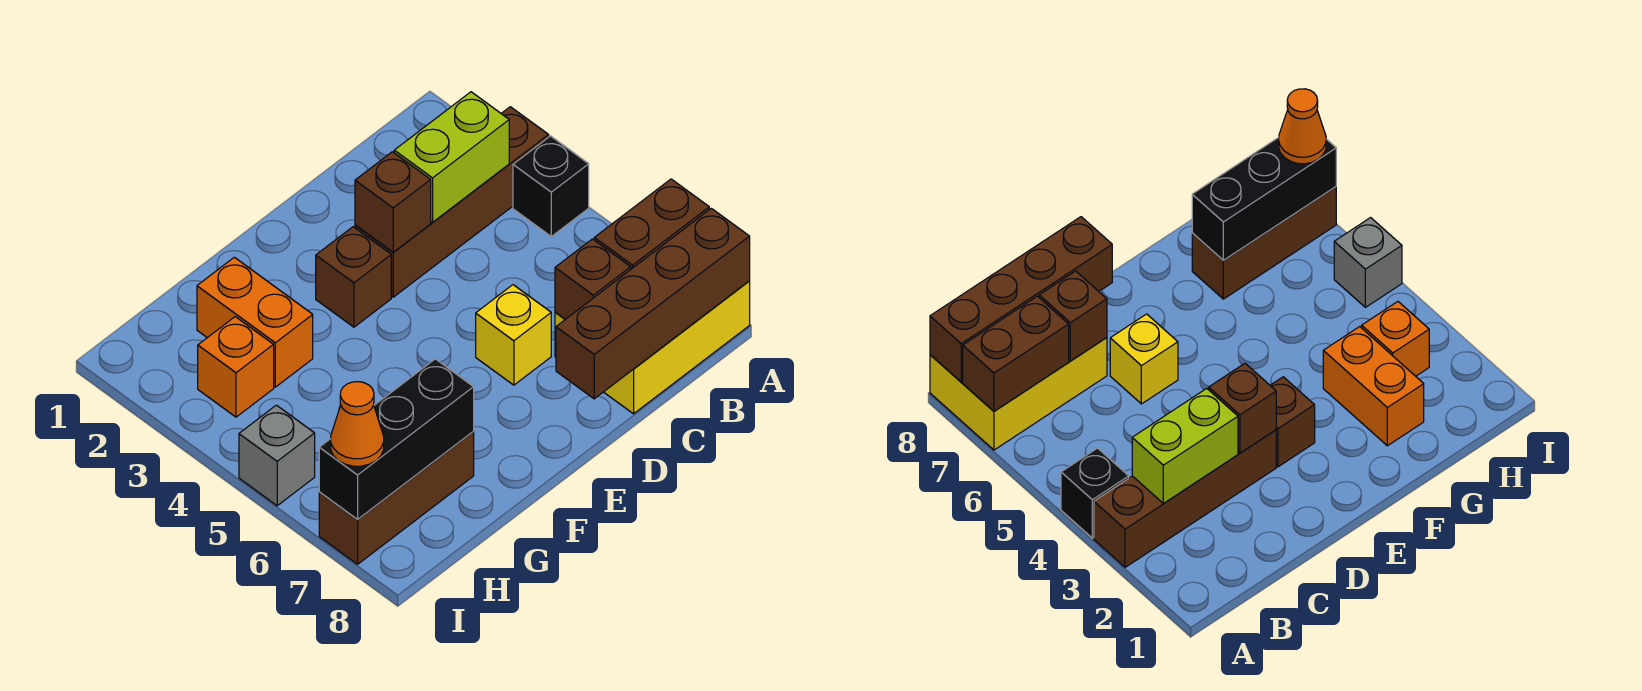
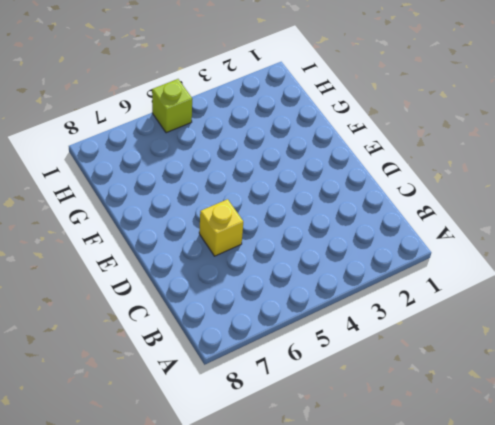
lime 1x1 brick [152,79,192,133] -> grey 1x1 brick [239,405,315,506]
none -> brown 1x4 brick [355,107,549,297]
none -> black 1x1 brick [513,136,589,236]
none -> yellow 2x3 brick [555,281,750,414]

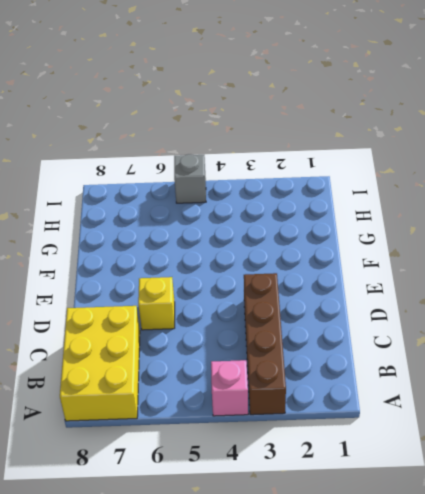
pink 1x1 brick [211,360,248,416] -> black 1x1 brick [513,136,589,236]
none -> brown 1x1 brick [316,227,391,327]
none -> orange 1x2 brick [197,257,313,387]
none -> brown 1x3 brick [319,432,474,564]

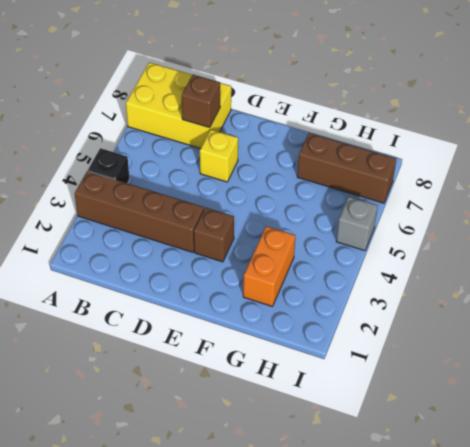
none -> orange 1x1 brick [198,317,274,417]
none -> brown 1x2 brick [594,179,709,269]
none -> brown 1x4 brick [556,208,750,399]

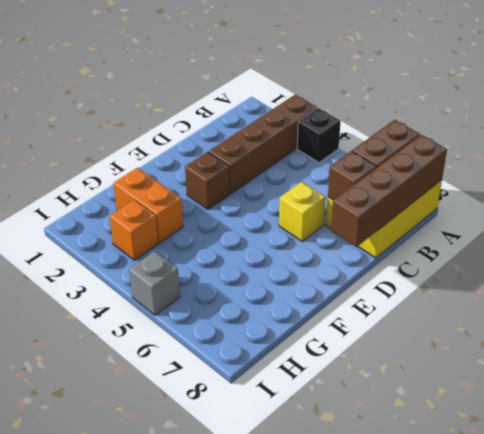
none -> brown 1x3 brick [319,432,474,564]
none -> lime 1x2 brick [394,92,509,222]
none -> brown 1x1 brick [355,152,431,252]

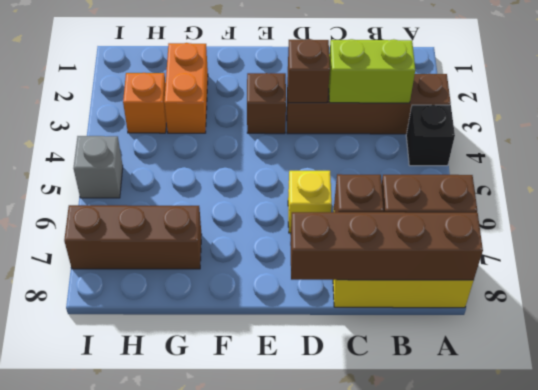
none -> black 1x3 brick [319,359,474,519]
none -> orange 1x1 cone [331,382,384,466]

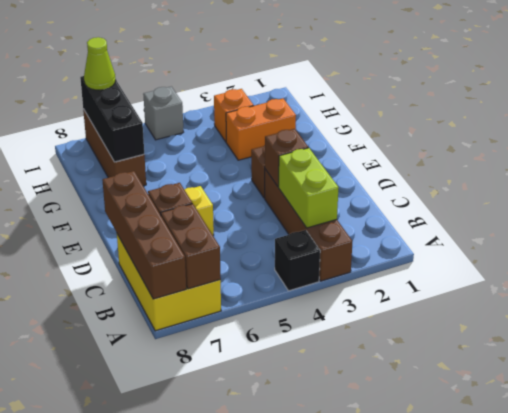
lime 1x1 cone [84,37,116,90] -> orange 1x1 cone [331,382,384,466]

